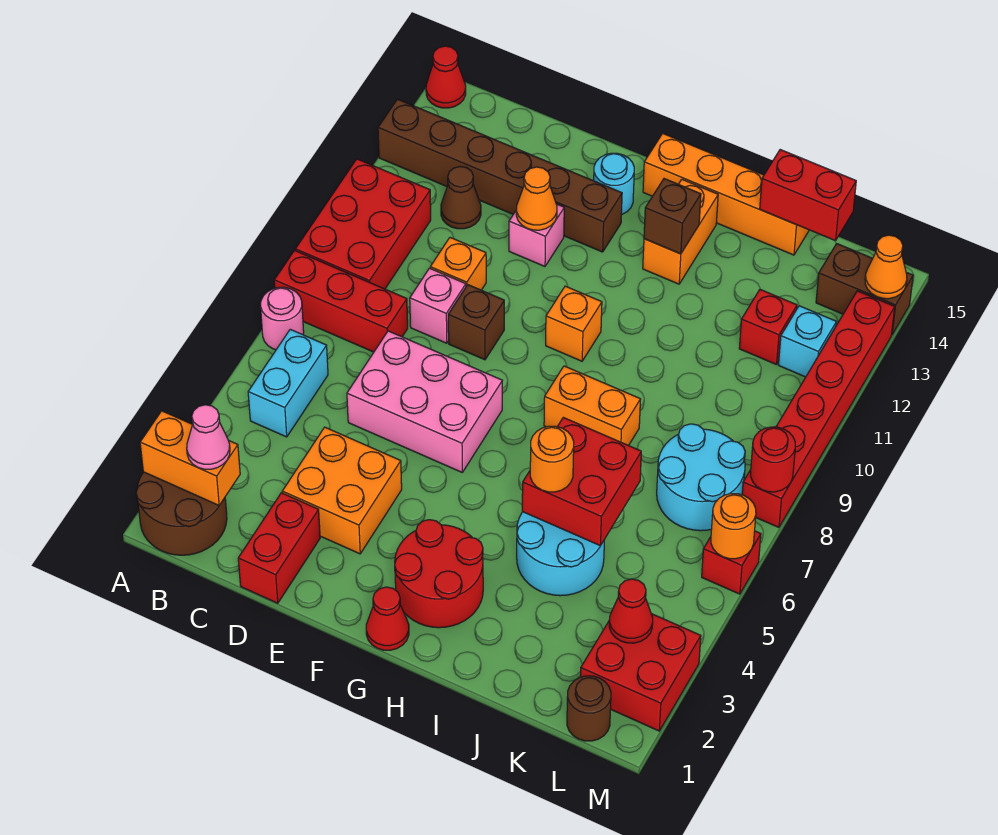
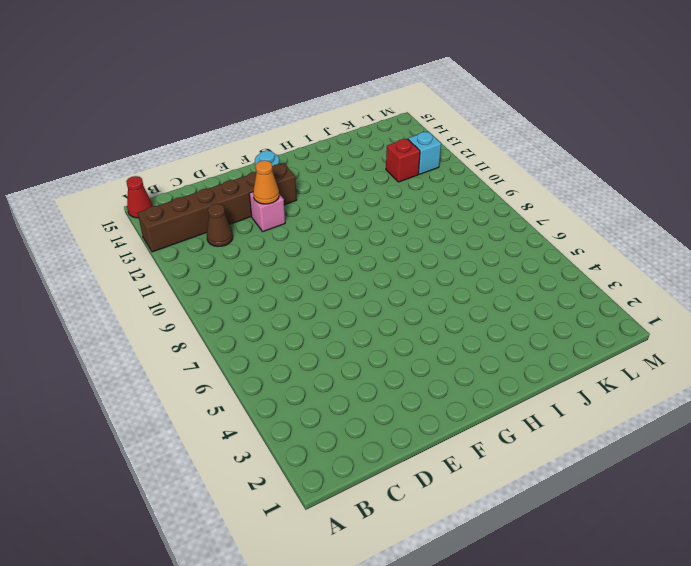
none -> brown 2x2 round brick [136,472,227,555]
none -> pink 1x1 round brick [261,287,304,350]
none -> red 1x3 brick [274,250,408,352]
none -> red 2x3 brick [295,159,431,289]

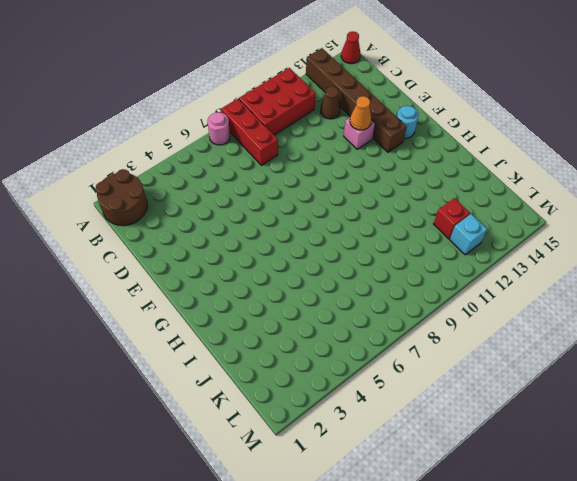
none -> cyan 1x2 brick [248,329,328,437]
none -> red 1x2 brick [238,493,320,603]
none -> orange 2x2 brick [282,427,402,554]
none -> pink 2x3 brick [347,331,502,472]

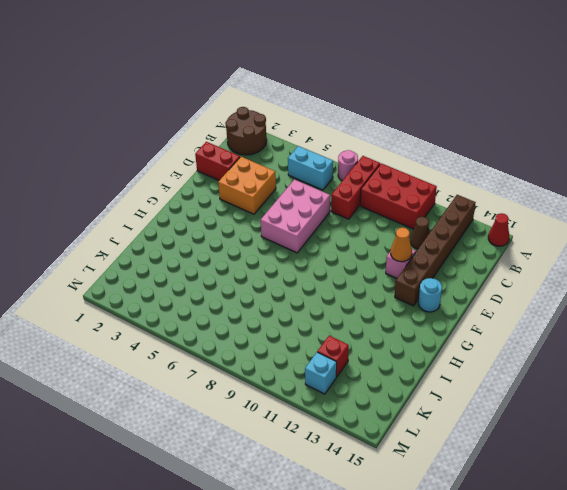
none -> pink 1x1 brick [410,268,466,343]
none -> orange 1x1 brick [430,238,486,290]
none -> brown 1x1 brick [448,285,504,360]
none -> red 1x1 cone [366,587,409,650]

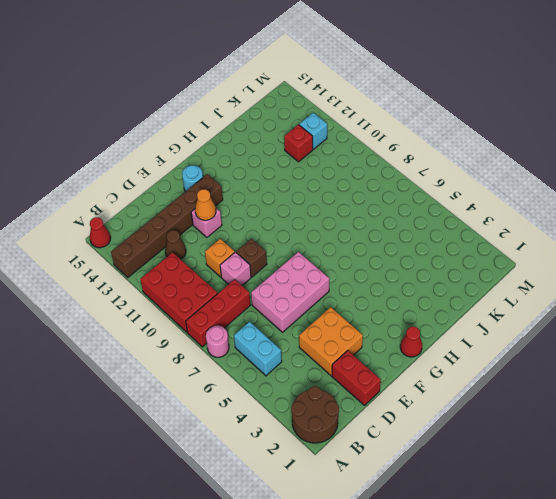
none -> red 2x2 round brick [395,520,483,628]
none -> orange 1x1 brick [546,286,602,361]
none -> orange 1x4 brick [643,134,809,255]
none -> orange 1x2 brick [544,366,641,446]

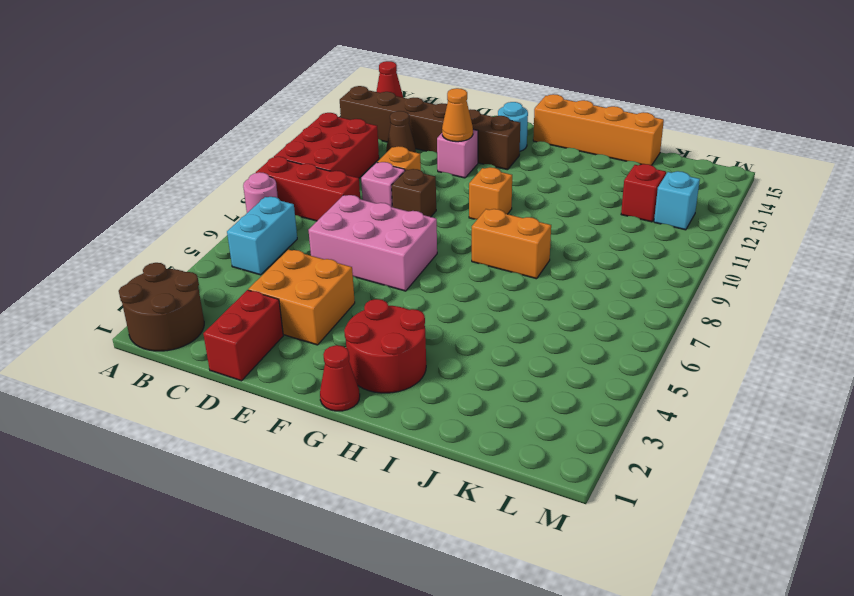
none -> orange 1x2 brick [643,180,718,284]
none -> cyan 2x2 round brick [517,512,604,596]
none -> cyan 2x2 round brick [657,424,745,531]
none -> brown 1x1 round brick [567,676,611,741]

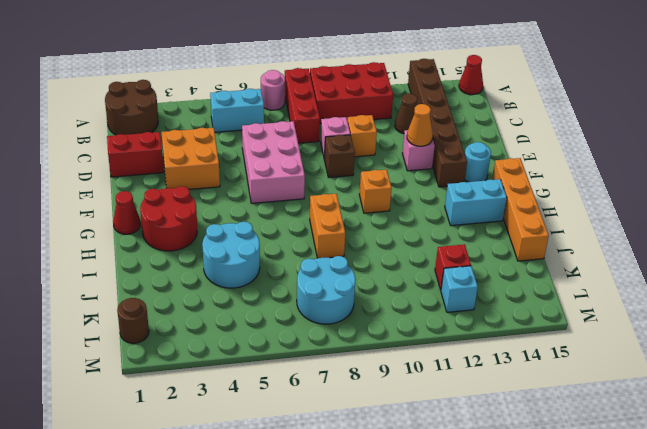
cyan 1x2 brick [445,179,507,226] -> orange 1x2 brick [643,180,718,284]
none -> red 2x2 brick [581,614,701,731]
none -> brown 1x2 brick [816,244,913,334]
none -> red 1x1 brick [702,531,761,594]
none -> red 1x6 brick [742,291,895,527]

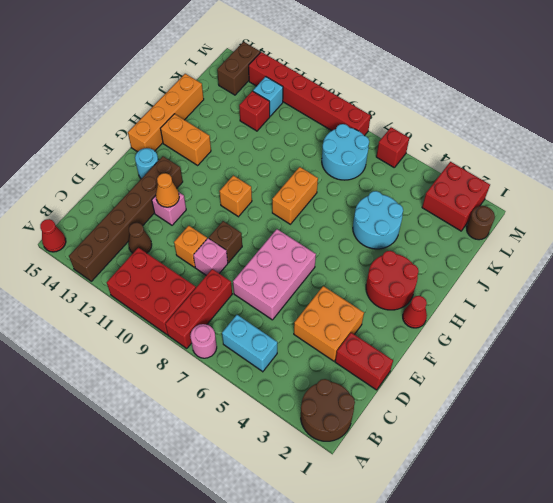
none -> orange 1x2 brick [140,411,240,505]
none -> brown 1x1 brick [644,179,701,254]
none -> red 2x2 brick [522,417,641,546]
none -> red 1x2 brick [760,150,856,241]

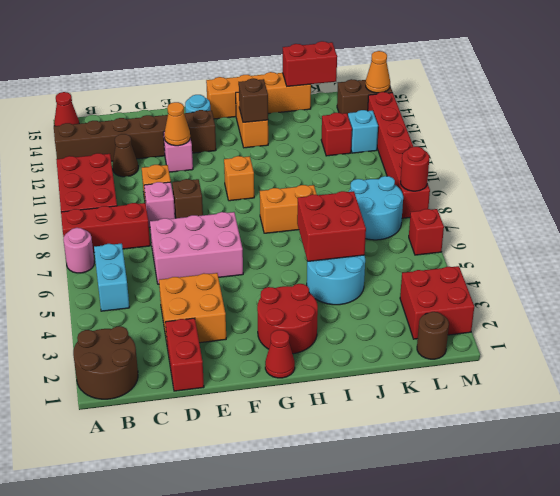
none -> orange 1x2 brick [140,411,240,505]
none -> red 1x1 cone [609,579,653,643]
none -> orange 1x1 round brick [711,494,756,559]
none -> pink 1x1 cone [187,405,230,469]

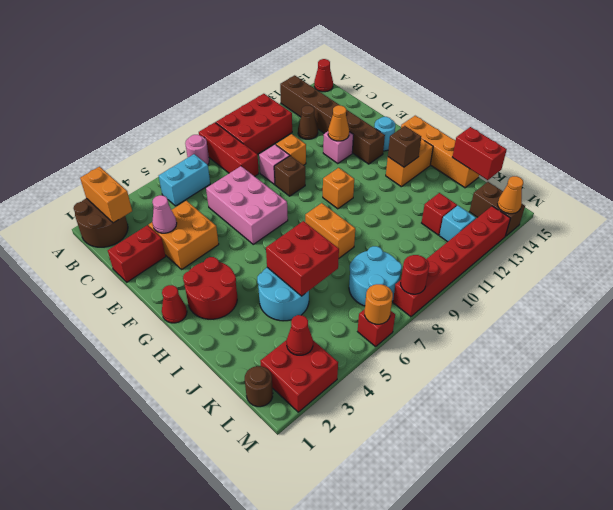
pink 1x1 cone [152,195,177,233] -> pink 1x1 cone moved to [187,405,230,469]
none -> orange 1x1 round brick [530,426,574,492]

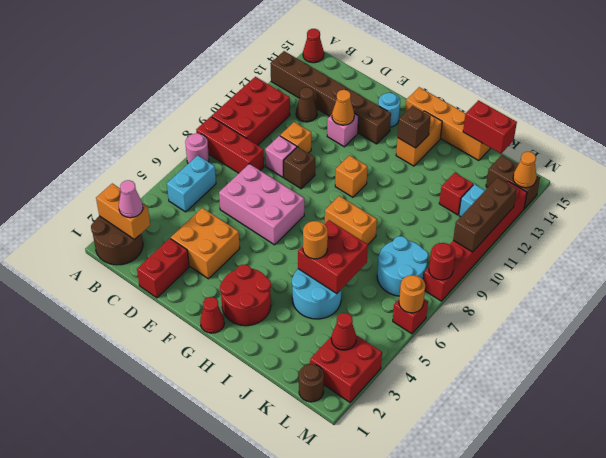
brown 1x3 brick [453,178,517,252] -> none

